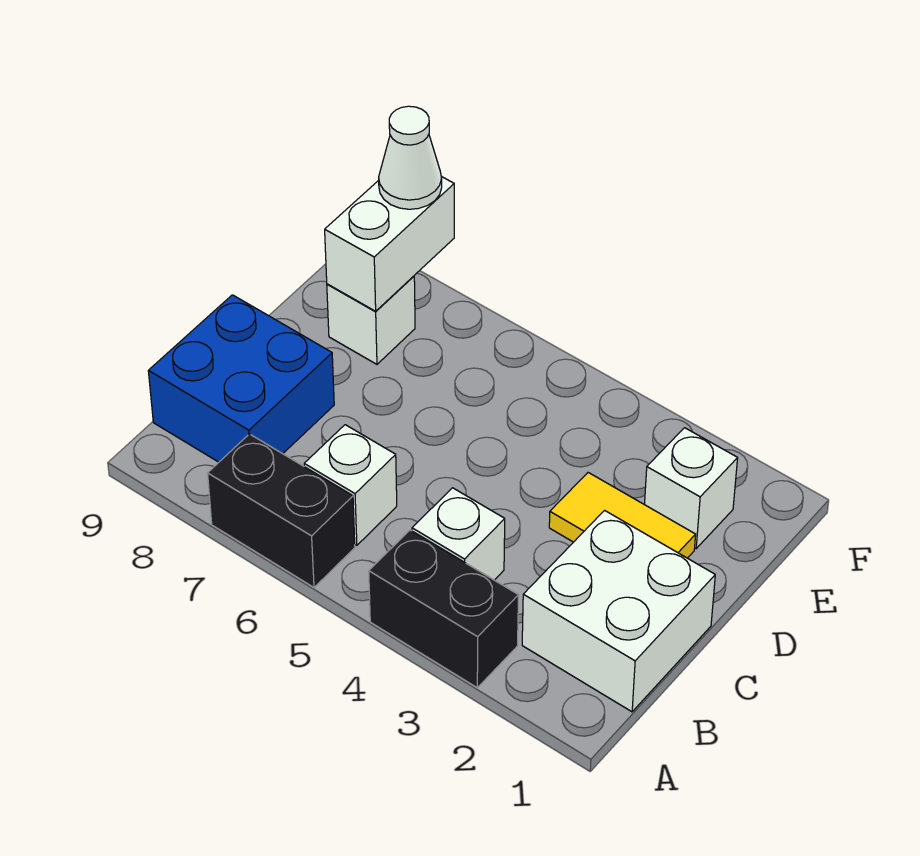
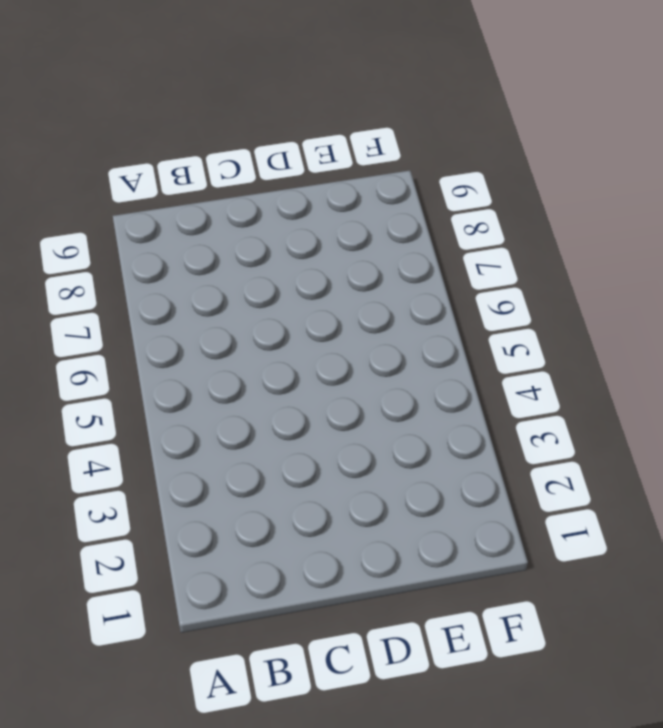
none -> black 1x2 brick [369,530,519,688]
none -> black 1x2 brick [208,434,355,587]

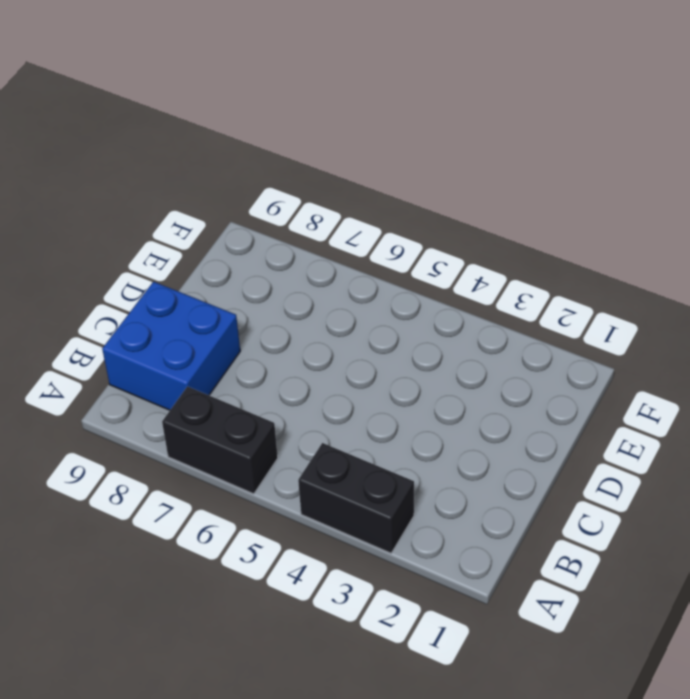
none -> white 2x2 brick [522,510,715,712]
none -> white 1x1 brick [412,488,505,580]

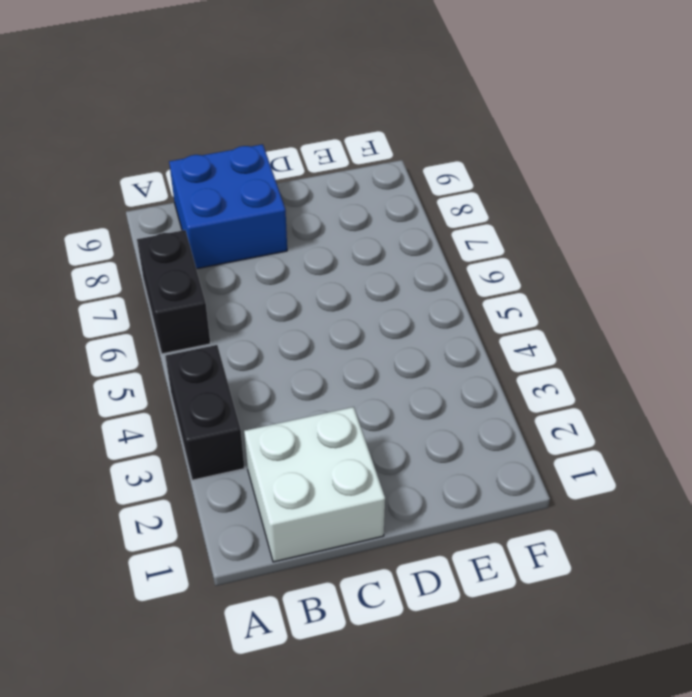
none -> white 1x1 brick [412,488,505,580]
none -> white 1x1 brick [304,425,397,545]

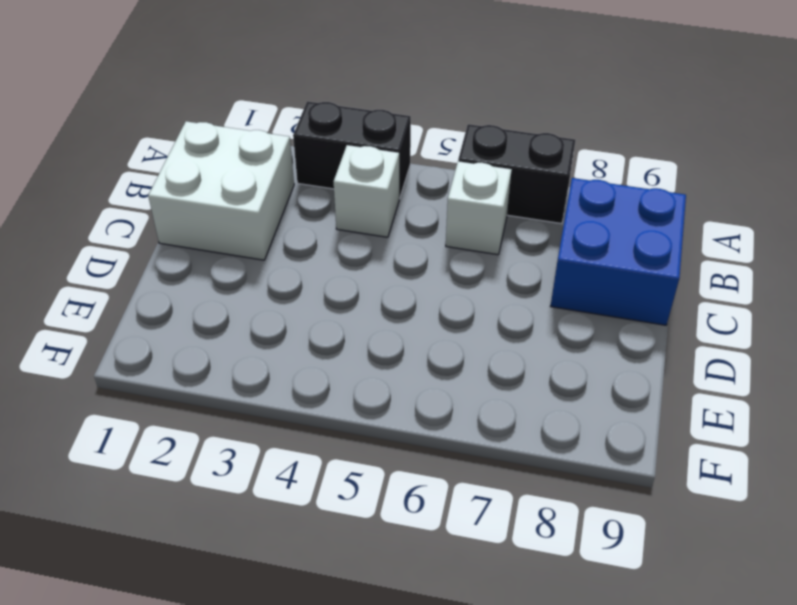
none -> yellow 1x2 tile [549,473,696,558]
none -> white 1x1 brick [645,428,738,549]

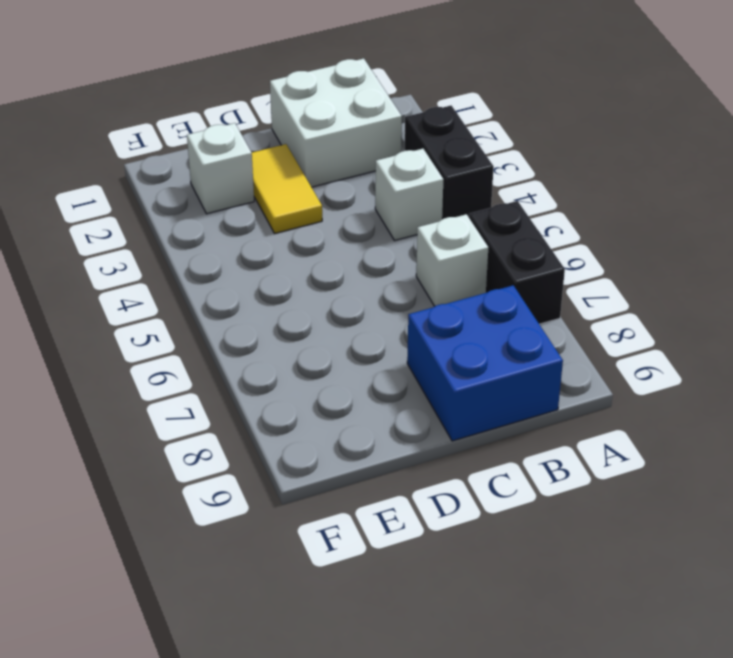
none -> white 1x1 brick [327,276,415,364]
none -> white 1x2 brick [325,176,454,311]

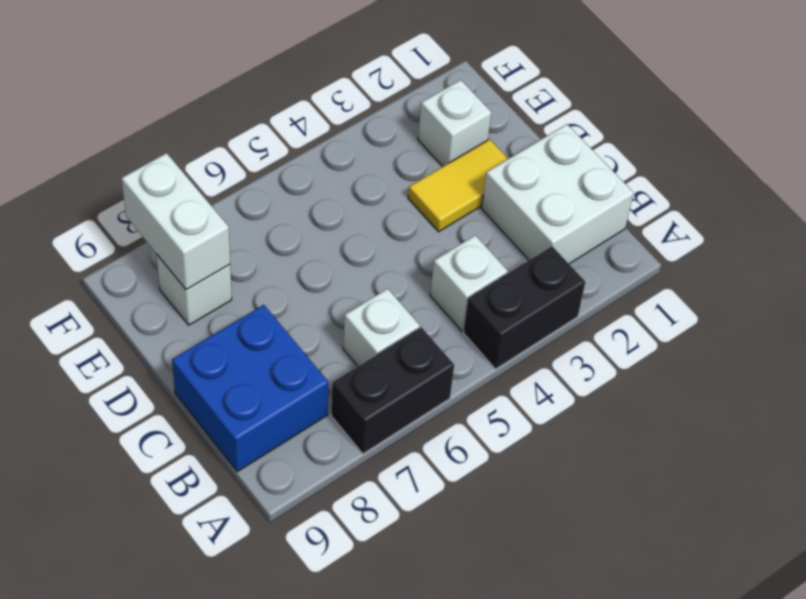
none -> white 1x1 cone [379,106,442,209]

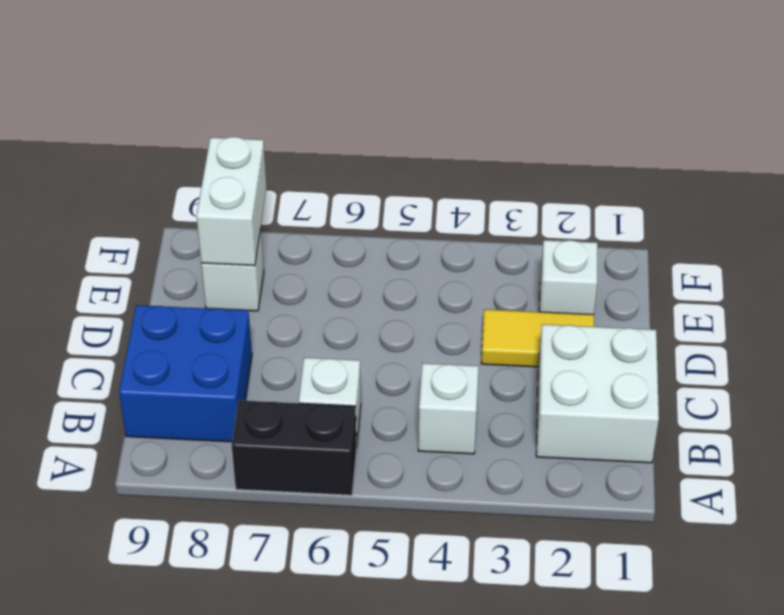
none -> black 1x2 brick [369,530,519,688]
none -> white 1x1 cone [379,106,442,209]

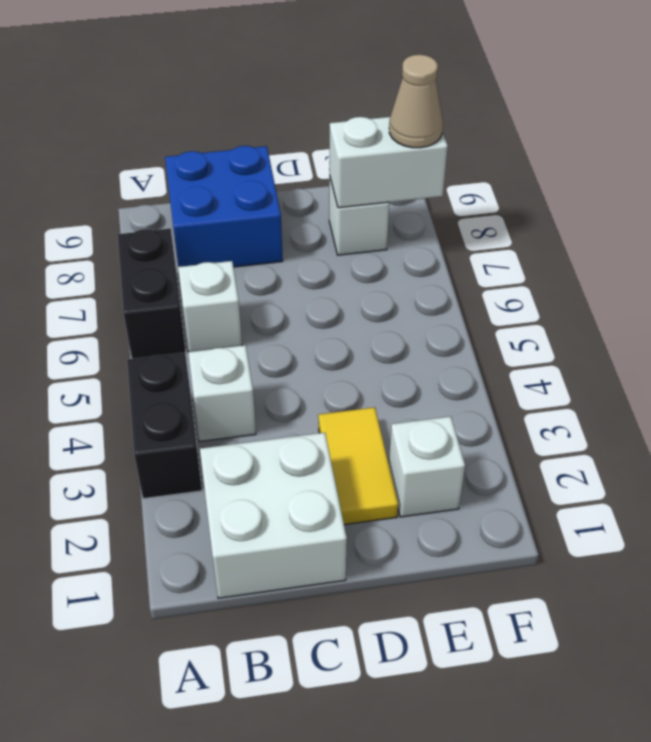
tan 1x1 cone [389,55,443,148] -> white 1x1 cone [379,106,442,209]

